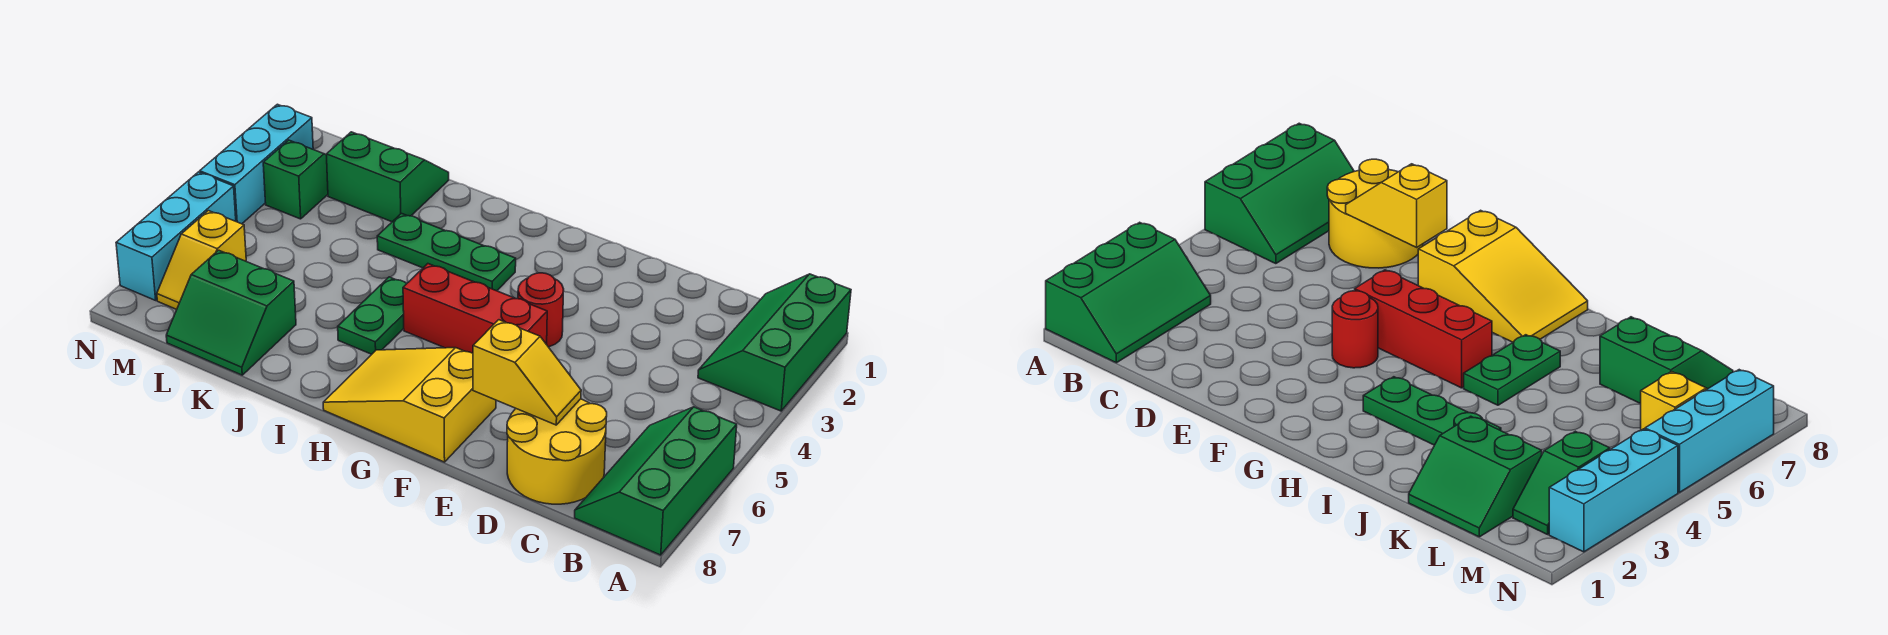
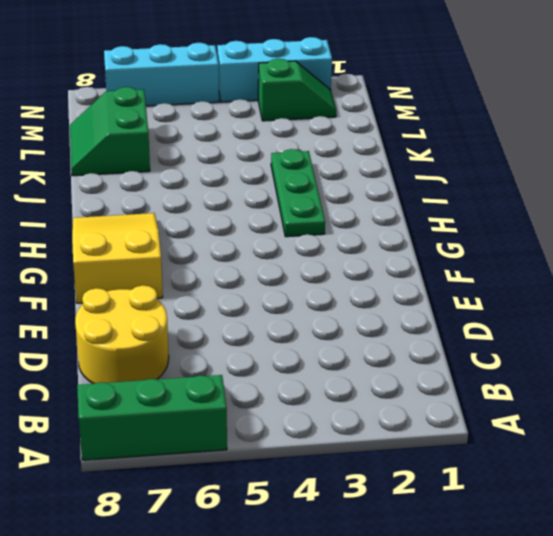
none -> green 2x3 slope [698,274,851,411]
none -> red 1x1 round brick [518,273,564,347]
none -> red 1x3 brick [403,264,547,353]

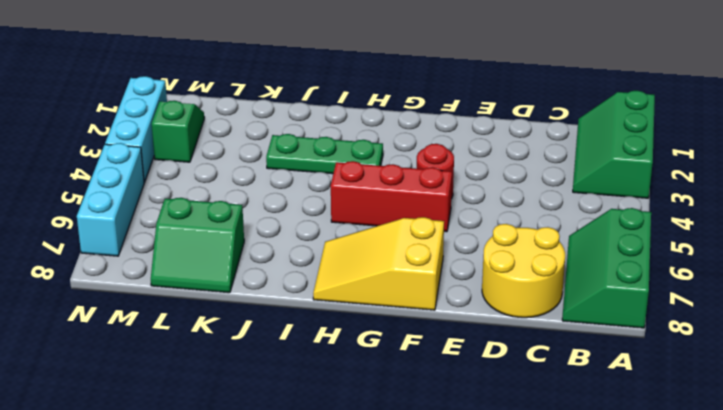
none -> green 1x2 plate [338,277,407,354]
none -> green 2x2 slope [326,132,449,222]
none -> yellow 1x2 slope [157,211,246,310]

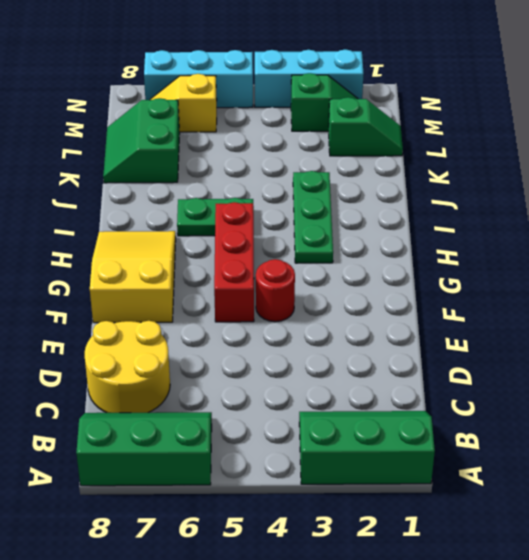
green 1x2 slope [329,97,403,156] -> green 2x2 slope [326,132,449,222]
none -> yellow 1x2 slope [473,320,581,425]

